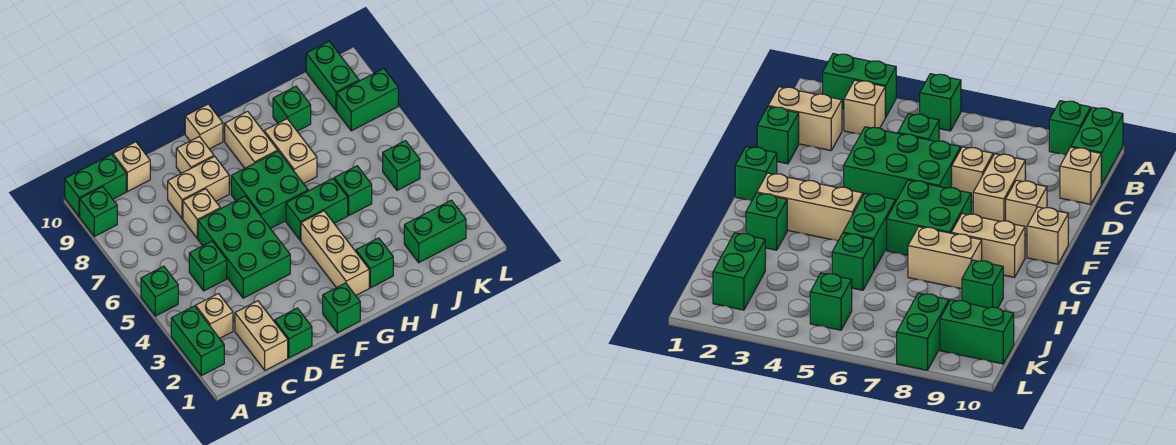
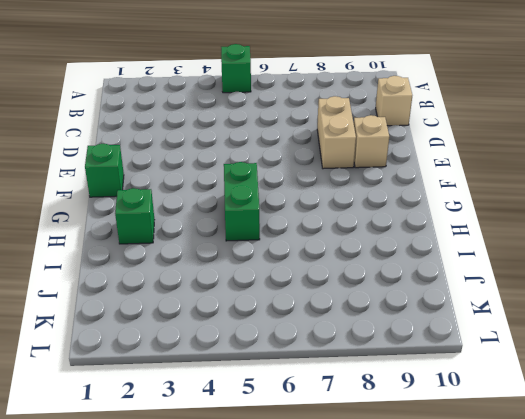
none -> green 1x2 brick [171,306,224,376]
none -> green 1x1 brick [80,187,117,236]
none -> green 1x2 brick [65,154,126,217]

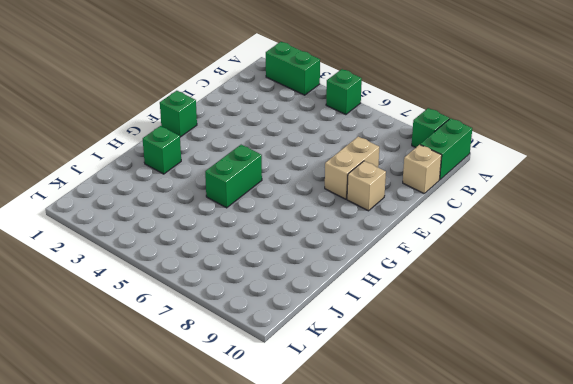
none -> tan 1x1 brick [196,294,233,338]
none -> tan 1x2 brick [235,301,288,370]
none -> green 1x1 brick [189,241,227,291]

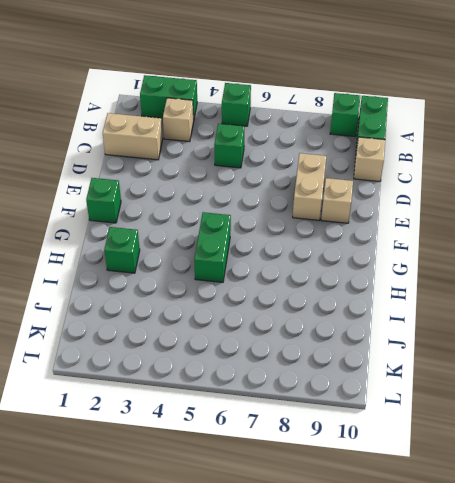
none -> green 1x1 brick [274,308,312,358]
none -> green 2x3 brick [198,196,290,298]
none -> tan 1x1 brick [183,189,220,239]

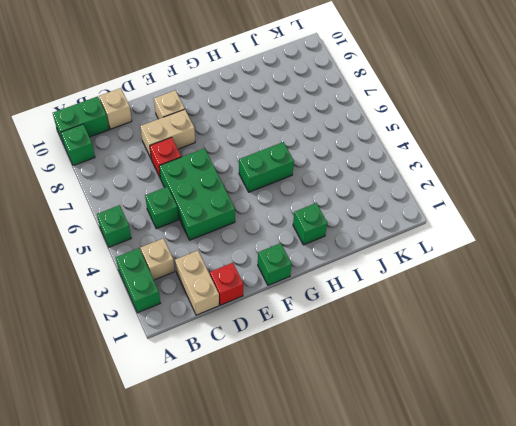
red 1x1 brick [210,263,243,305] -> green 1x1 brick [274,308,312,358]
red 1x1 brick [150,137,181,179] -> tan 1x1 brick [183,189,220,239]
none -> green 2x2 brick [231,151,308,229]
none -> tan 1x1 brick [185,104,223,149]
none -> tan 1x3 brick [301,211,369,295]

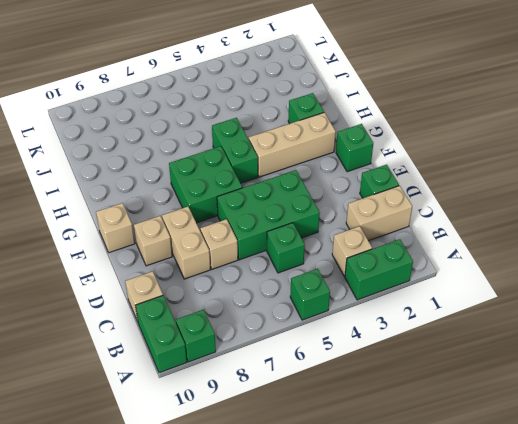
none -> tan 1x2 brick [225,111,278,168]
none -> tan 1x2 brick [264,119,317,184]
none -> green 1x1 brick [334,166,372,215]

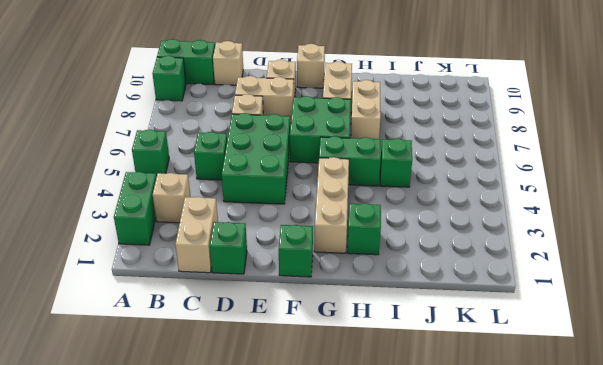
none -> green 1x1 brick [273,86,311,131]
none -> green 1x2 brick [404,200,466,263]
none -> green 1x1 brick [383,141,420,190]

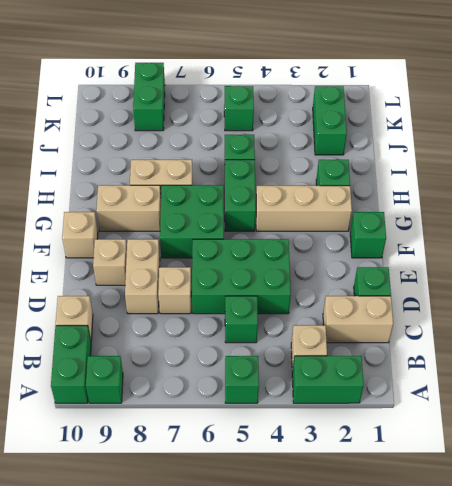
none -> green 1x1 brick [273,86,311,131]
none -> green 1x2 brick [306,41,359,111]

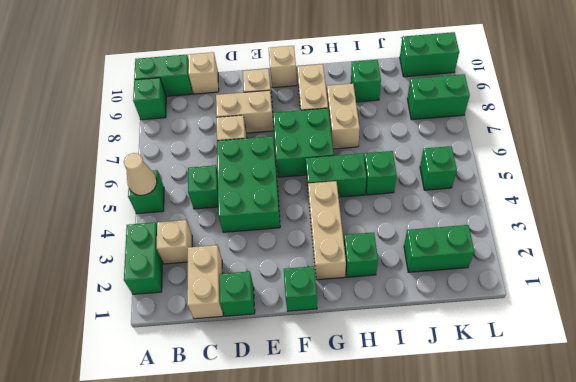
tan 1x1 cone [124,153,157,195] -> none
green 1x2 brick [400,32,459,77] -> green 1x2 brick turned to [306,41,359,111]

